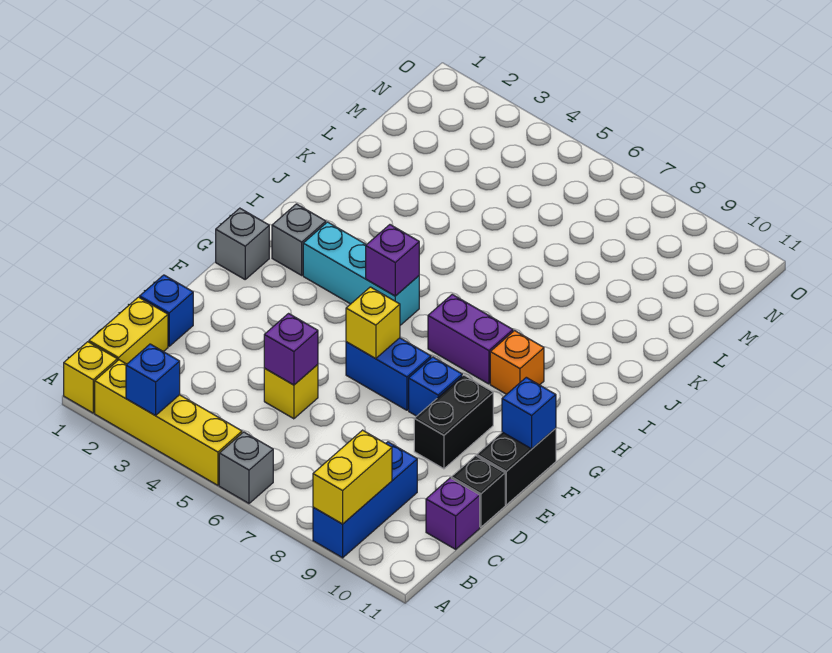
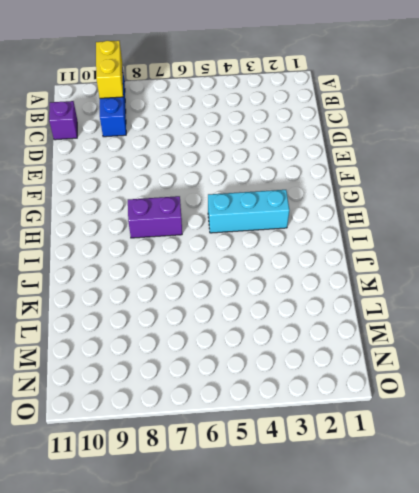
none -> yellow 1x1 brick [64,342,117,413]
none -> yellow 1x4 brick [95,360,242,485]
none -> grey 1x1 brick [219,432,273,503]

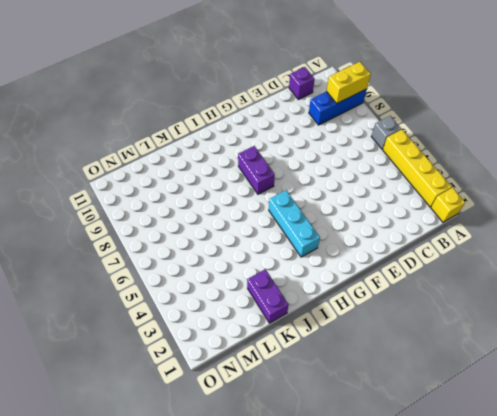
purple 1x2 brick [247,269,289,323] -> none
none -> yellow 1x2 brick [89,297,168,364]
none -> blue 1x1 brick [140,275,193,346]
none -> yellow 1x1 brick [264,365,318,419]

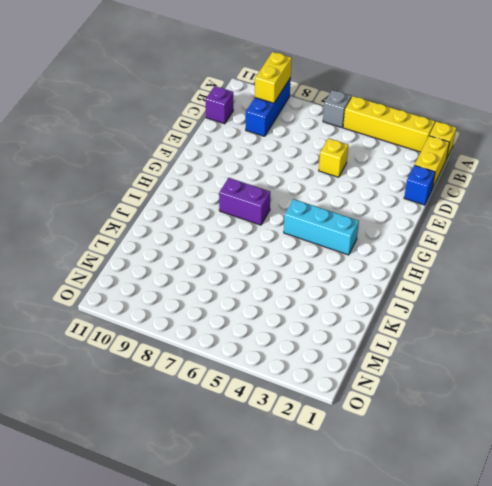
none -> black 1x1 brick [451,456,505,527]
none -> black 1x2 brick [414,375,493,469]
none -> black 1x2 brick [477,428,556,505]

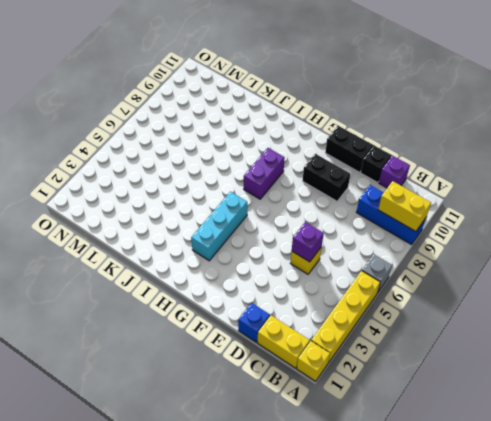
none -> blue 1x2 brick [346,338,431,410]
none -> blue 1x1 brick [409,357,462,416]
none -> grey 1x1 brick [216,208,269,279]

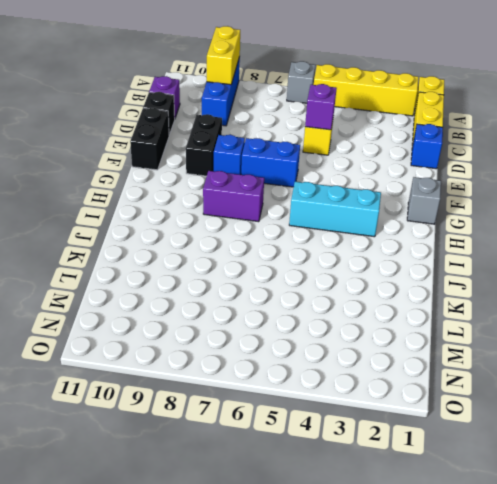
none -> grey 1x1 brick [272,204,326,275]
none -> orange 1x1 brick [490,331,544,394]
none -> blue 1x1 brick [126,344,180,416]

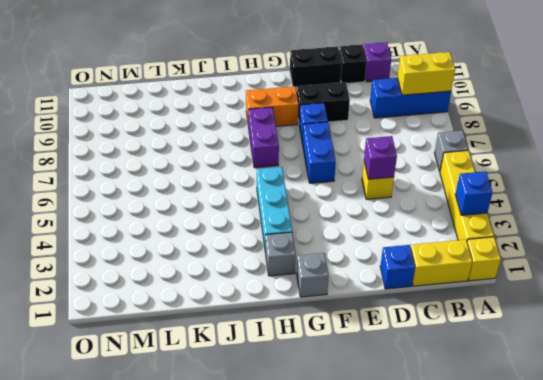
orange 1x2 brick [246,86,299,127] -> orange 1x1 brick [490,331,544,394]
none -> yellow 1x1 brick [346,287,400,359]
none -> blue 1x1 brick [502,377,556,449]
none -> purple 1x1 brick [366,225,419,296]

